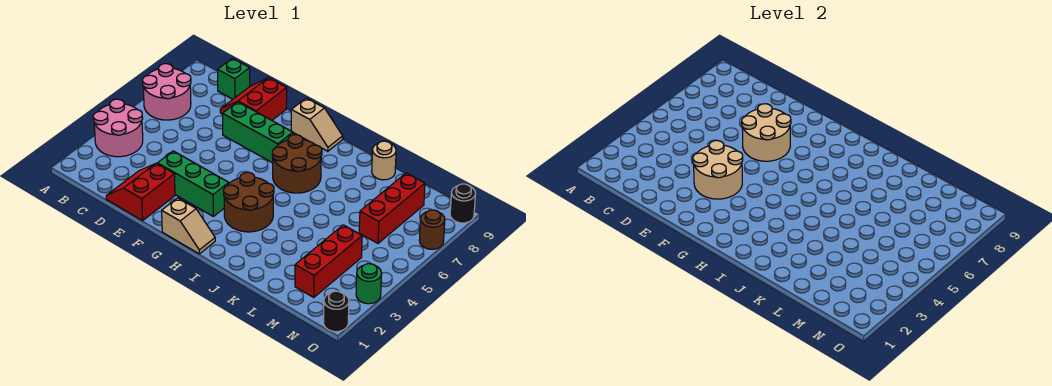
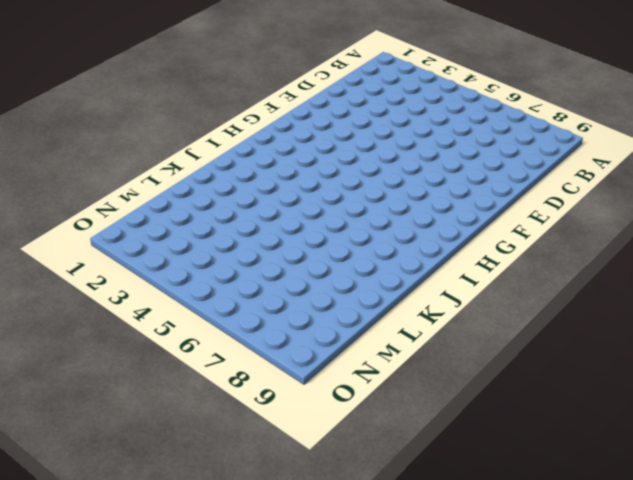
none -> pink 2x2 round brick [93,99,143,157]
none -> pink 2x2 round brick [143,64,191,120]
none -> green 1x1 brick [218,58,250,99]

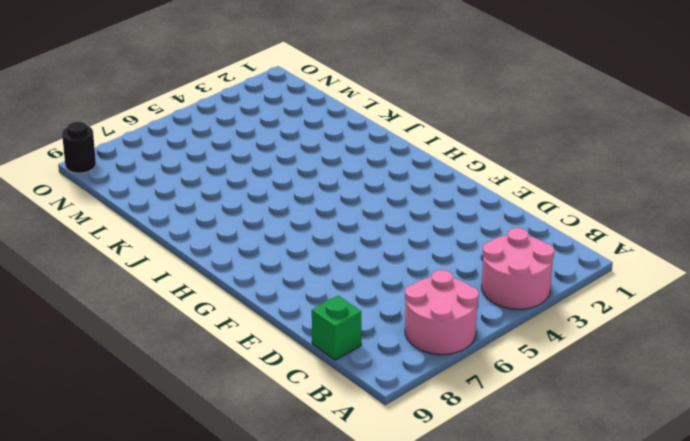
none -> red 2x2 slope [106,163,175,221]
none -> red 2x2 slope [220,78,287,120]
none -> green 1x3 brick [157,151,229,216]

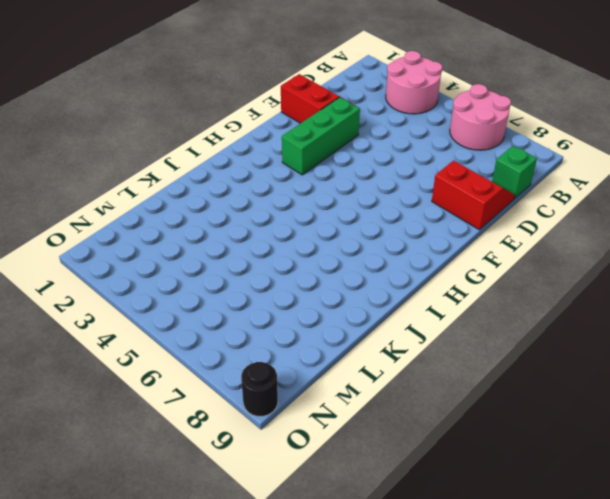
none -> green 1x3 brick [223,102,293,163]
none -> tan 1x2 slope [162,198,215,254]
none -> tan 1x2 slope [291,98,343,151]

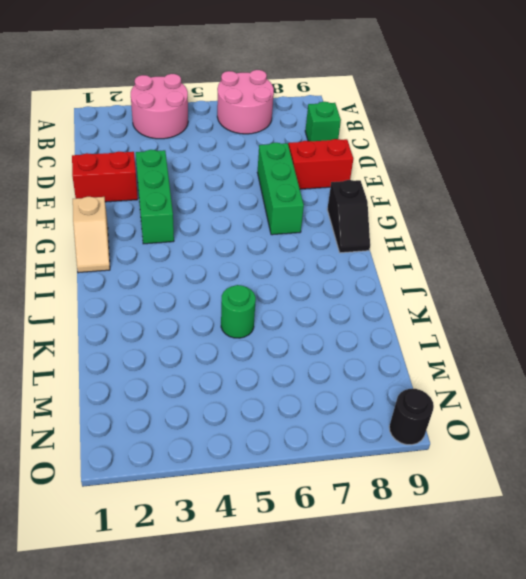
black 1x2 slope [327,180,370,253] -> tan 1x2 slope [291,98,343,151]
green 1x1 round brick [221,285,256,338] -> green 1x1 round brick moved to [356,264,382,304]
none -> brown 2x2 round brick [224,172,274,232]
none -> brown 2x2 round brick [272,135,322,193]
none -> tan 1x1 round brick [372,141,396,180]

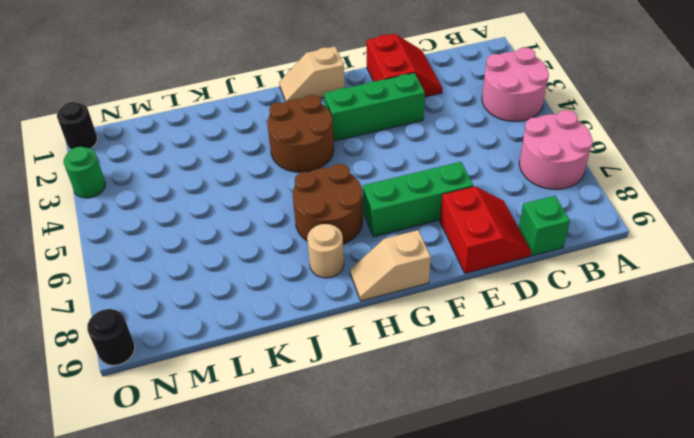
tan 1x1 round brick [307,224,344,278] -> tan 1x1 round brick moved to [372,141,396,180]
none -> red 1x3 brick [295,225,362,297]
none -> red 1x3 brick [359,173,425,243]
none -> brown 1x1 round brick [419,210,445,249]

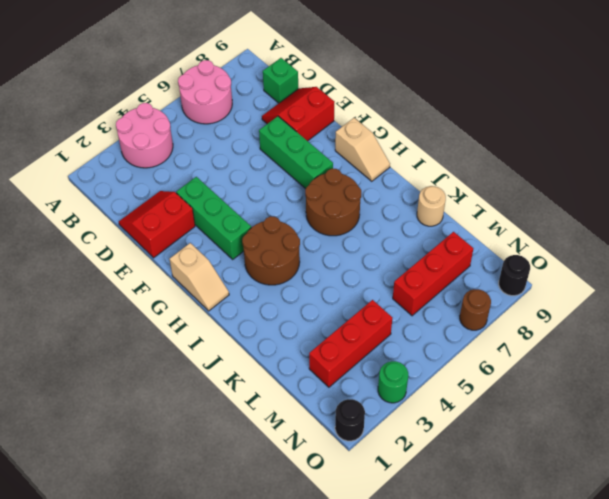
none -> tan 2x2 round brick [693,141,743,199]
none -> tan 2x2 round brick [742,104,791,161]

